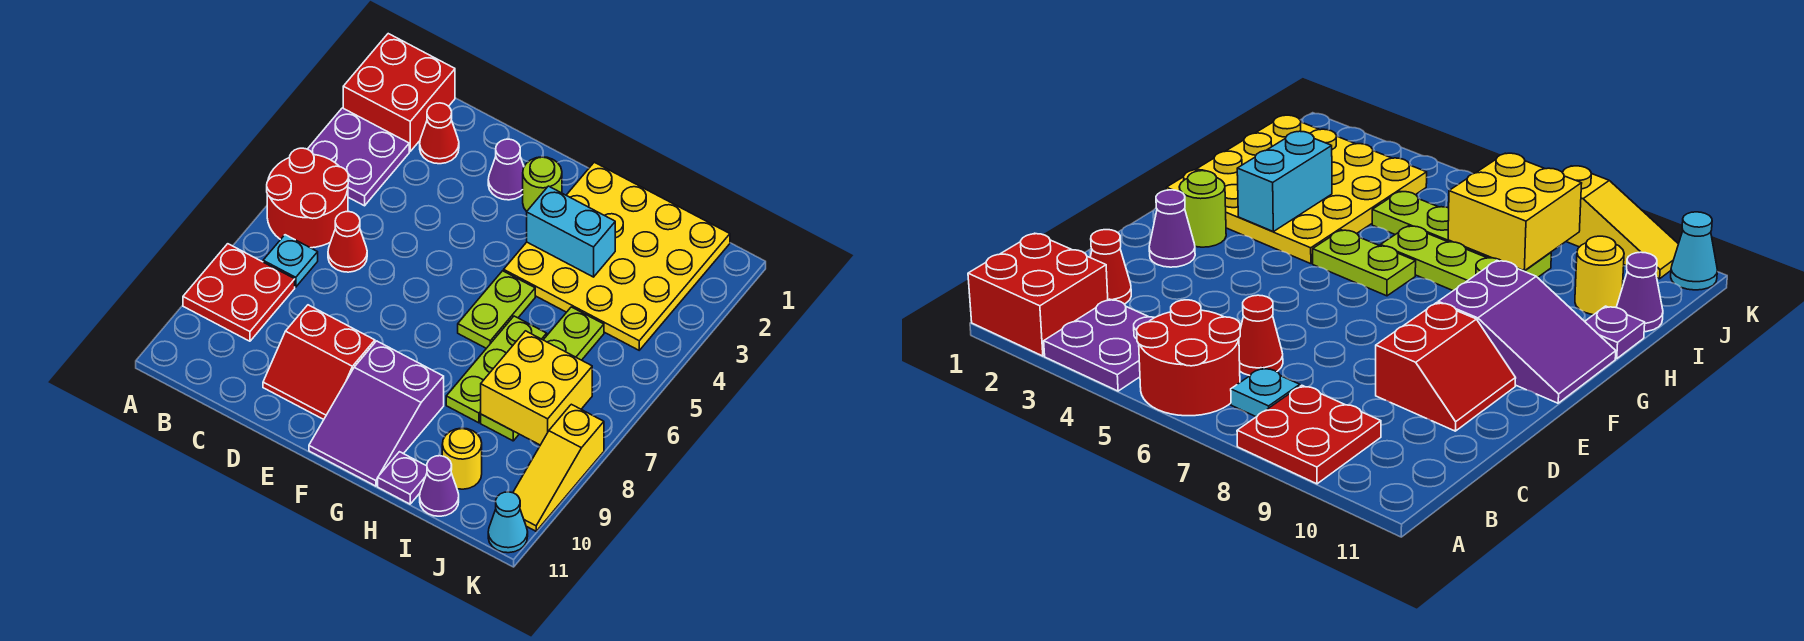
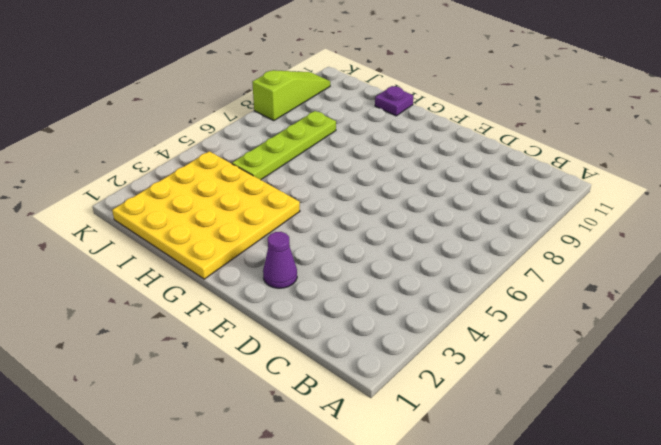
lime 1x3 slope [252,70,330,121] -> yellow 1x3 slope [513,404,604,531]
none -> red 2x2 brick [343,34,455,151]
none -> purple 2x2 plate [308,108,409,206]
none -> red 2x2 round brick [267,148,349,248]

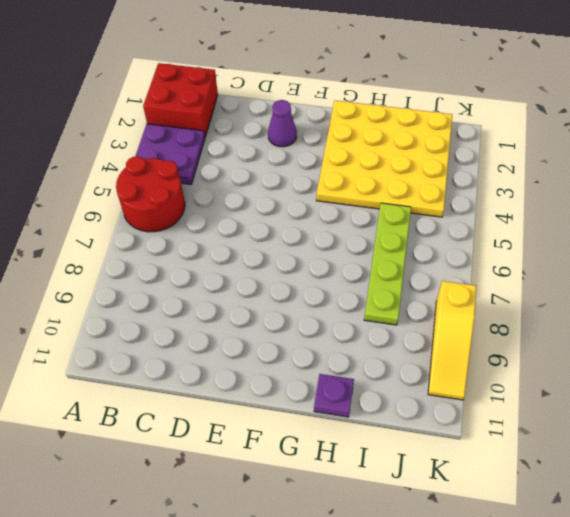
none -> red 2x2 plate [183,244,295,341]
none -> cyan 1x1 plate [263,235,318,287]
none -> red 1x1 cone [420,103,459,164]

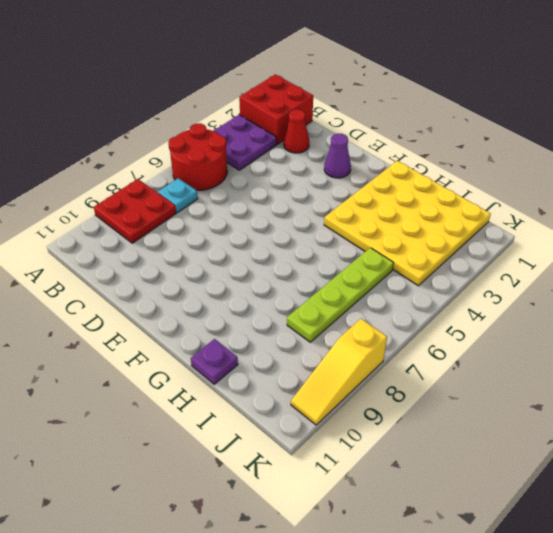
none -> red 1x1 cone [328,212,367,272]
none -> red 2x2 slope [263,305,375,419]
none -> lime 1x1 round brick [523,157,562,211]

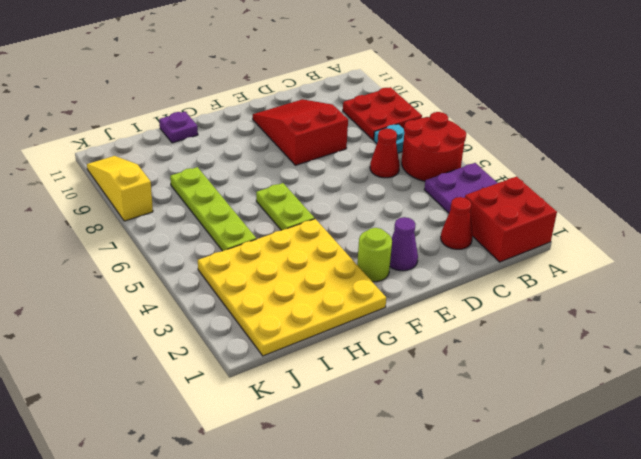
red 2x3 slope [253,99,348,165] -> red 2x2 slope [263,305,375,419]
none -> purple 2x3 slope [309,341,444,486]
none -> lime 1x3 plate [446,316,547,423]
none -> yellow 1x1 round brick [442,428,482,489]

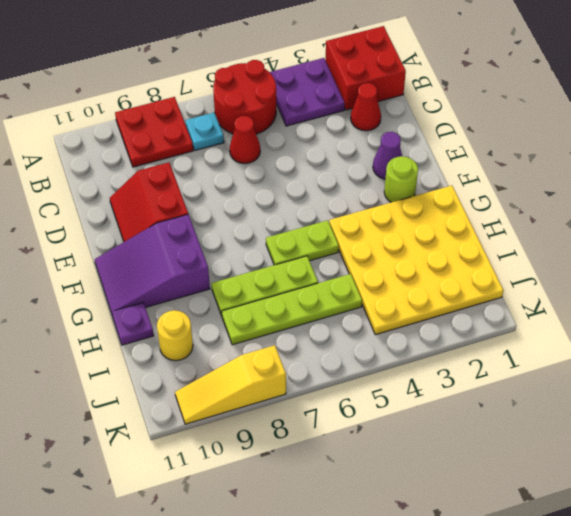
none -> purple 1x1 cone [420,456,459,516]
none -> cyan 1x1 cone [488,492,528,553]
none -> cyan 1x2 brick [527,186,615,277]

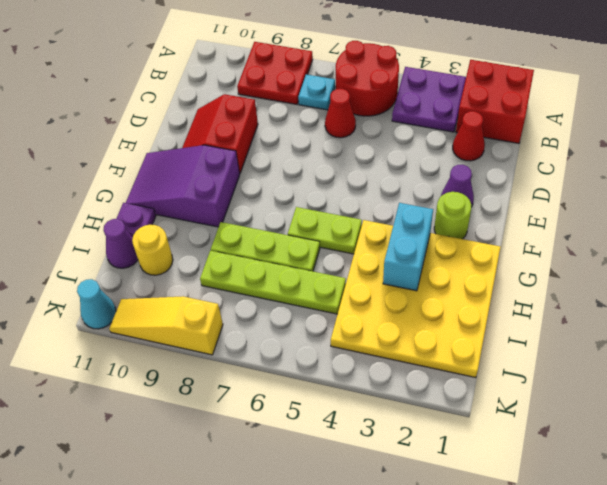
none -> yellow 2x2 brick [481,331,592,445]

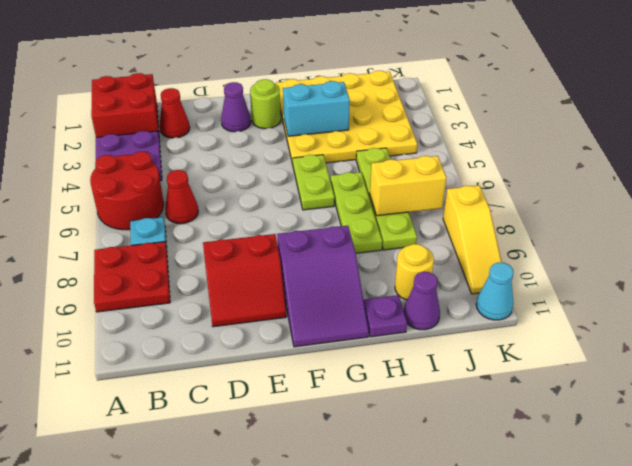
yellow 1x2 brick [370,156,446,216] -> yellow 2x2 brick [481,331,592,445]

